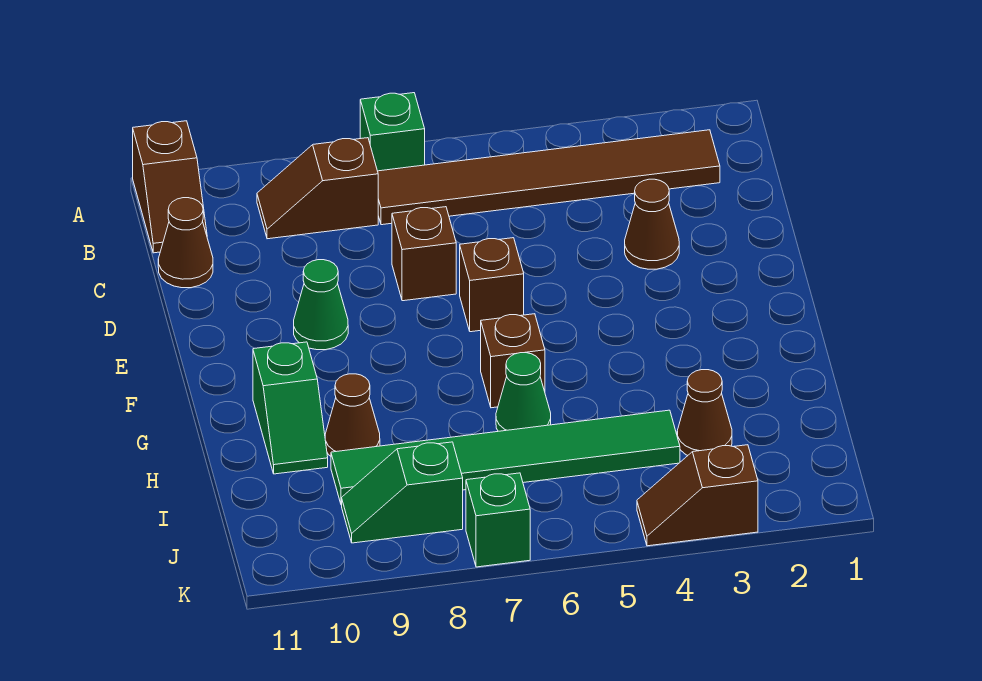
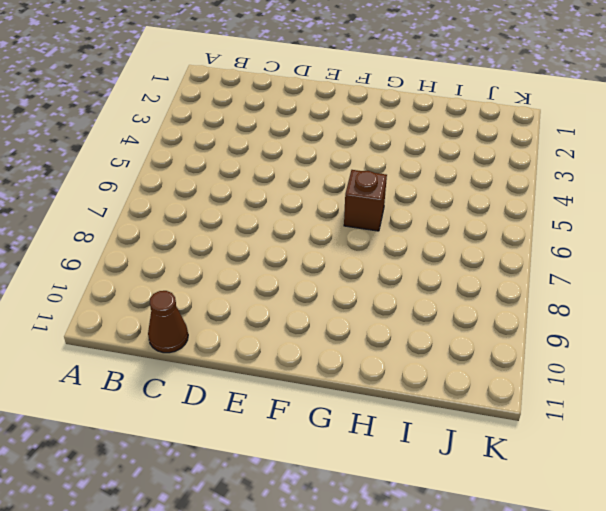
none -> green 1x1 brick [360,93,425,171]
none -> brown 1x2 slope [133,121,207,253]
none -> brown 1x6 tile [378,130,720,225]

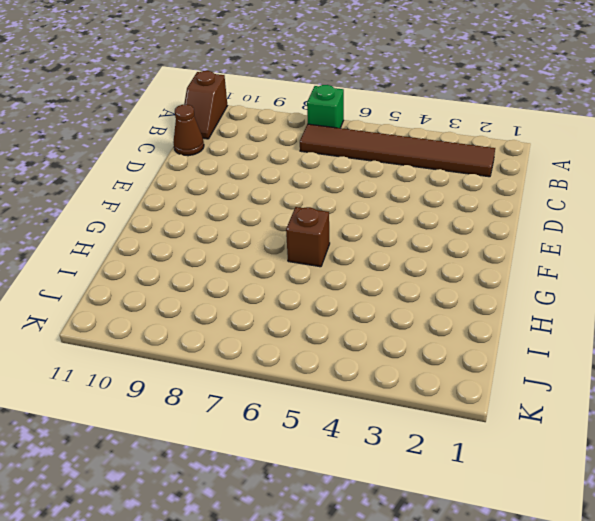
none -> brown 1x2 slope [257,138,378,239]
none -> brown 1x1 cone [625,179,679,269]
none -> brown 1x1 brick [392,207,456,301]

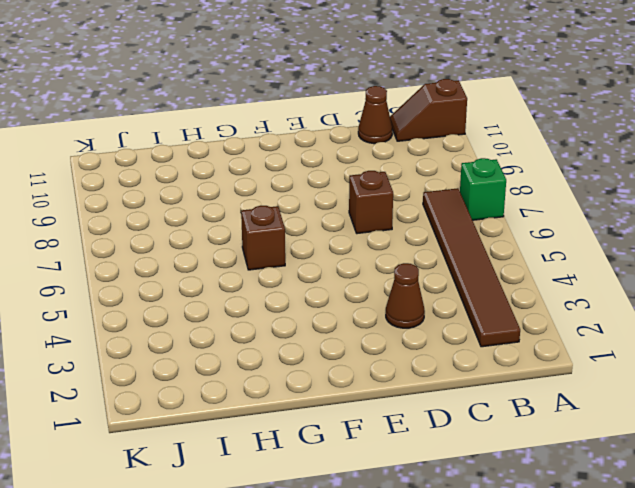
none -> brown 1x2 slope [257,138,378,239]
none -> brown 1x1 brick [460,238,524,332]
none -> green 1x1 cone [294,260,348,350]

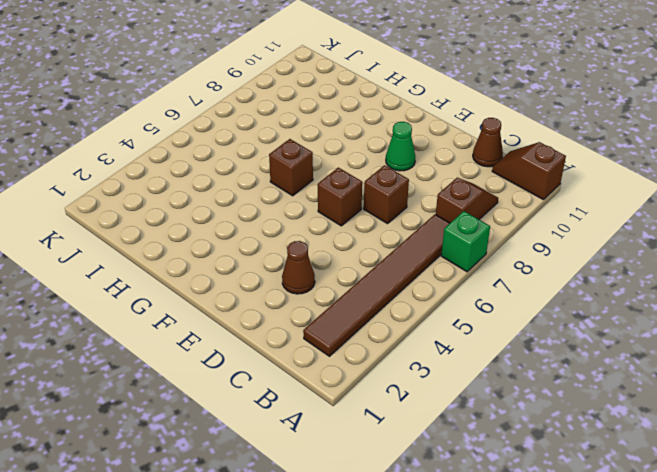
none -> green 1x2 slope [253,342,328,474]
none -> green 1x1 cone [496,353,551,431]
none -> brown 1x1 cone [325,374,380,456]

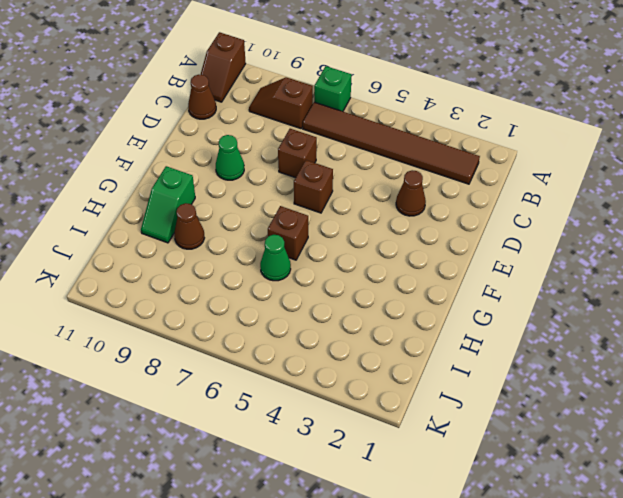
none -> brown 1x1 cone [677,370,732,455]
none -> green 1x6 tile [331,410,680,505]
none -> green 1x2 slope [342,442,463,543]

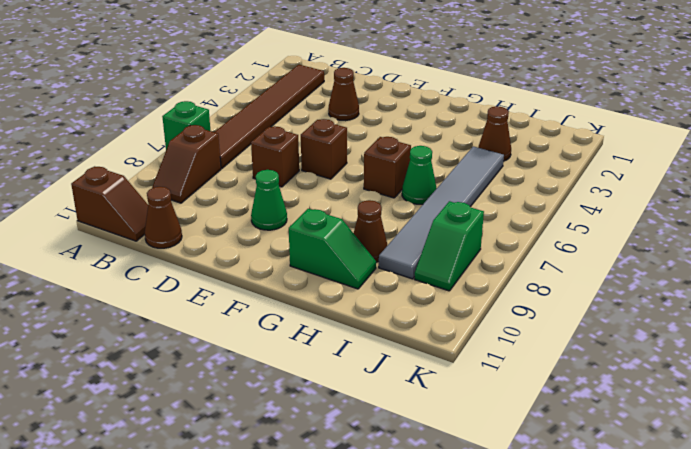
grey 1x6 tile [379,146,504,279] -> green 1x6 tile [331,410,680,505]
none -> brown 1x2 slope [637,445,758,546]
none -> green 1x1 brick [466,473,530,567]

